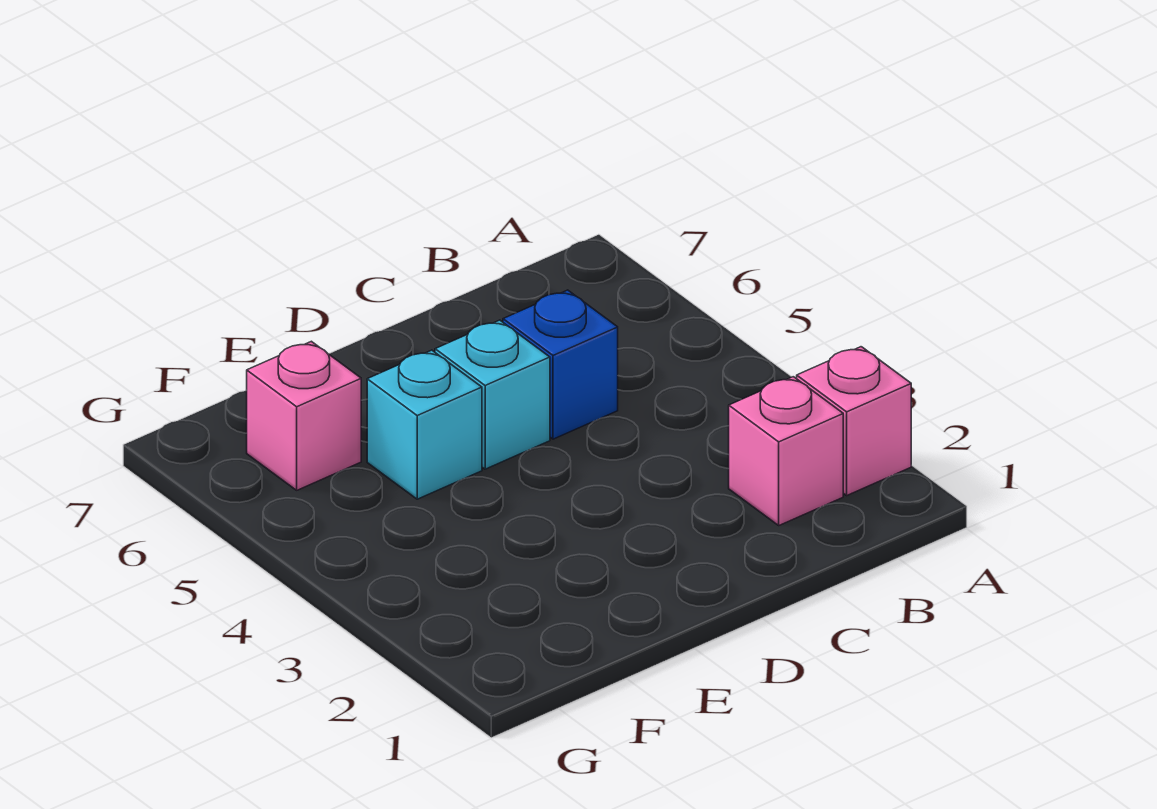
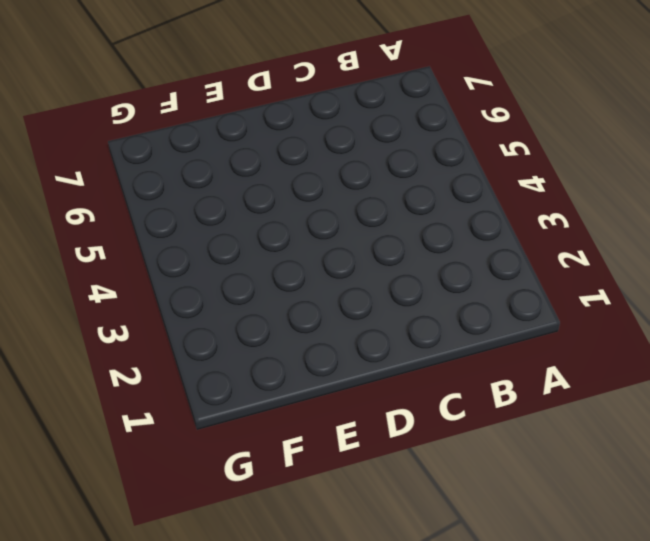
none -> pink 1x1 brick [797,347,911,495]
none -> pink 1x1 brick [729,377,843,525]

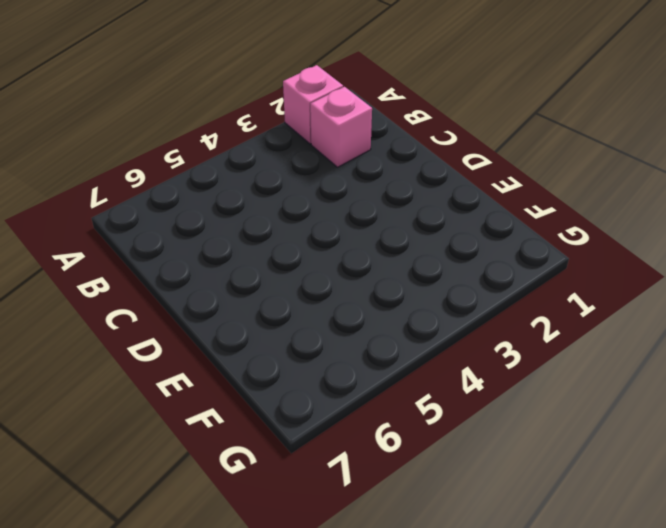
none -> blue 1x1 brick [503,290,618,439]
none -> cyan 1x1 brick [435,320,550,469]

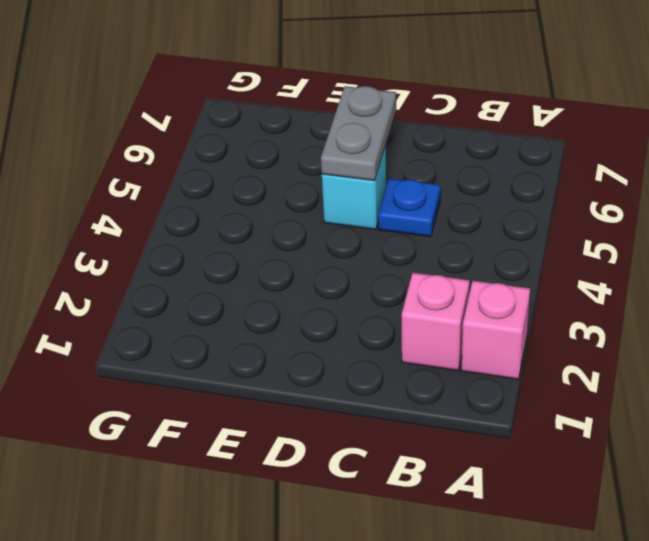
blue 1x1 plate [378,178,440,237] -> blue 1x1 brick [503,290,618,439]
grey 1x2 plate [321,86,396,181] -> none
none -> cyan 1x1 brick [367,350,482,499]
none -> pink 1x1 brick [246,341,361,490]

